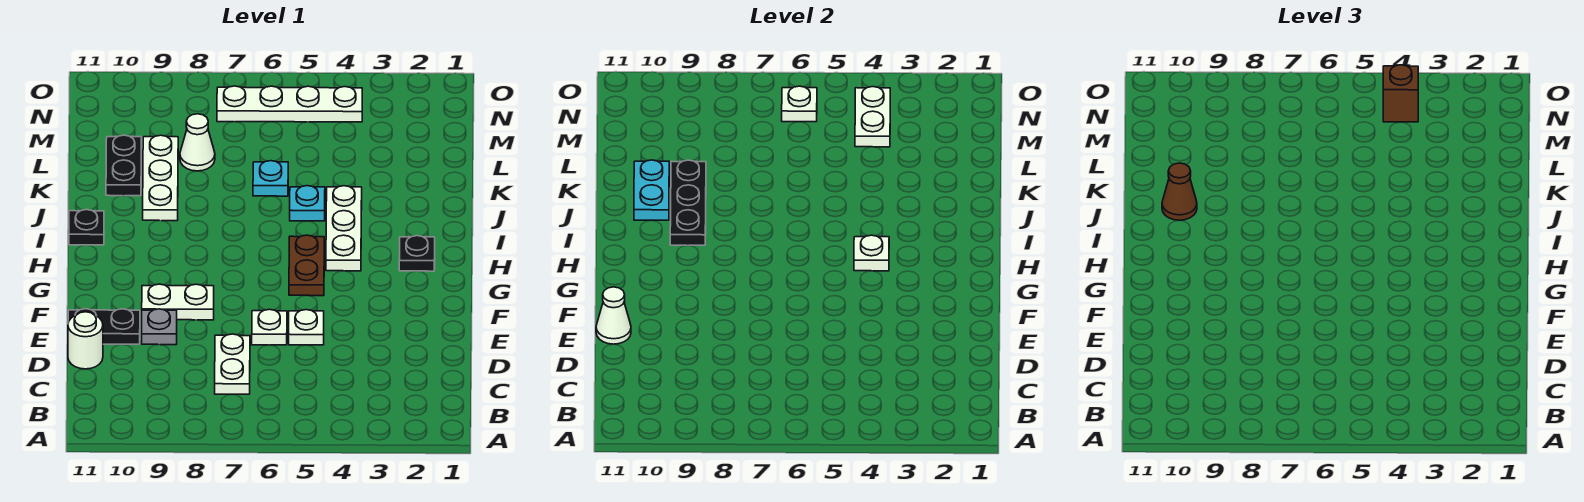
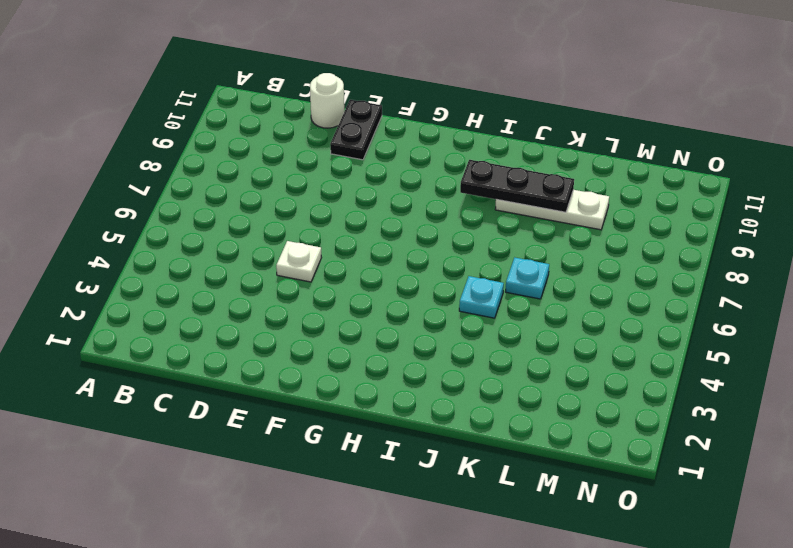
none -> white 1x2 plate [215,334,250,394]
none -> white 1x1 plate [252,309,287,345]
none -> grey 1x1 plate [142,309,177,345]

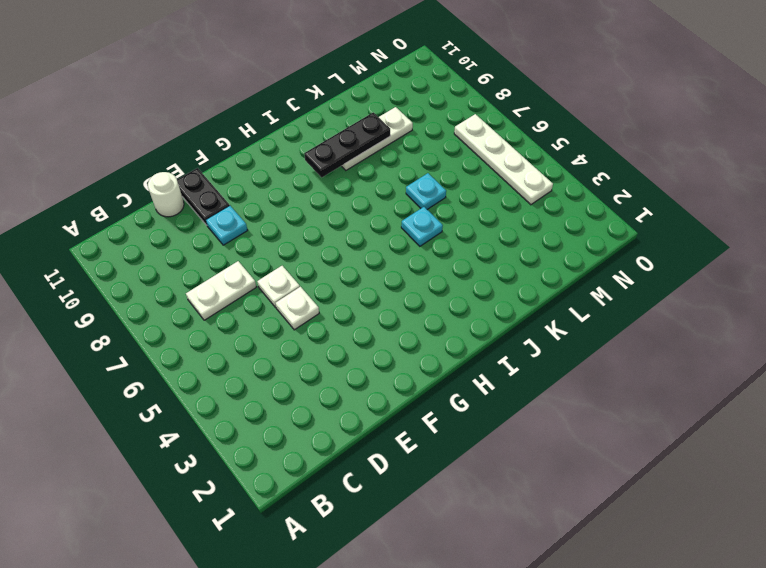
cyan 1x1 plate [206,205,248,245] -> grey 1x1 plate [142,309,177,345]
none -> white 1x2 plate [142,284,214,320]
none -> brown 1x2 plate [289,235,324,296]
none -> black 1x1 plate [399,236,435,271]

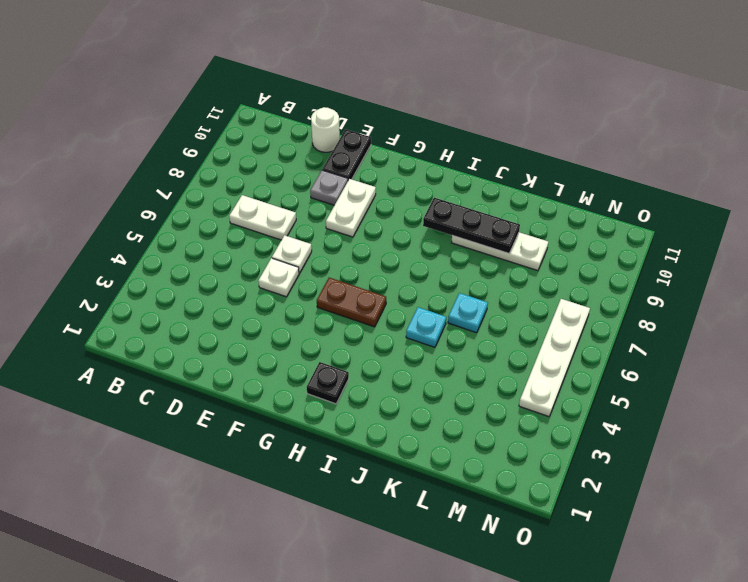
none -> white 1x3 plate [326,186,362,271]
none -> black 1x1 plate [69,210,104,245]
none -> black 1x2 plate [106,135,142,196]

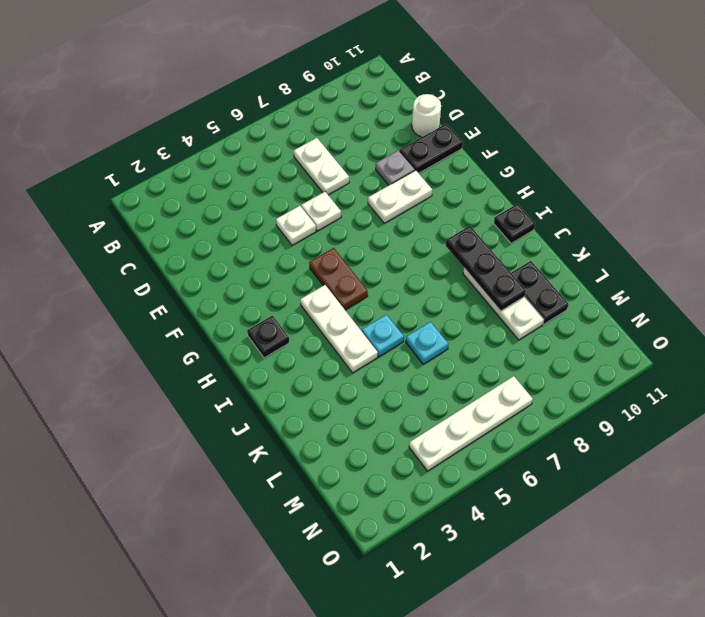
none -> white 1x1 cone [180,114,215,171]
none -> white 1x1 cone [596,287,631,344]
none -> white 1x1 plate [854,235,889,271]

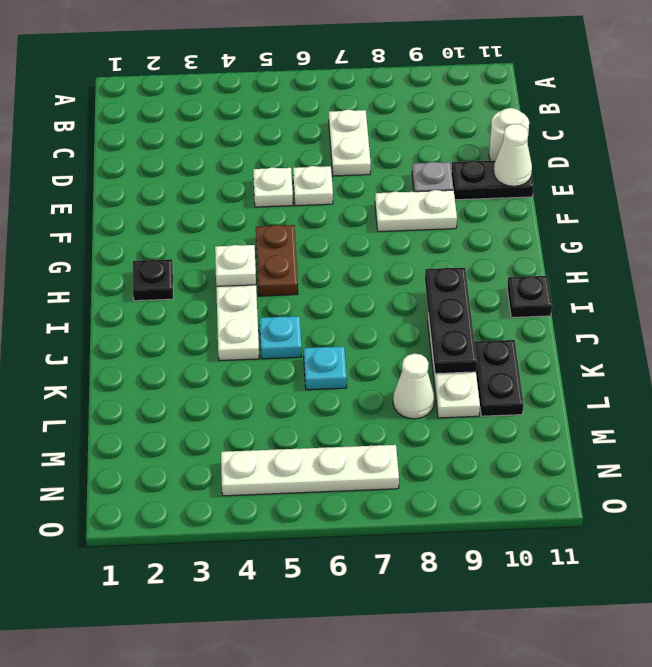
none -> cyan 1x2 plate [634,160,669,220]
none -> white 1x2 plate [855,87,890,147]
none -> white 1x1 plate [782,86,817,122]

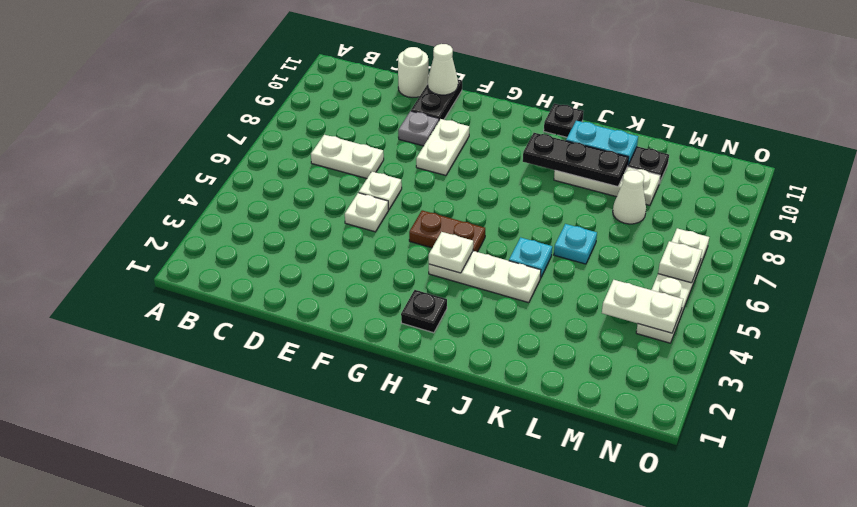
none -> brown 1x1 cone [1162,163,1197,220]
none -> brown 1x1 brick [1383,65,1418,122]

